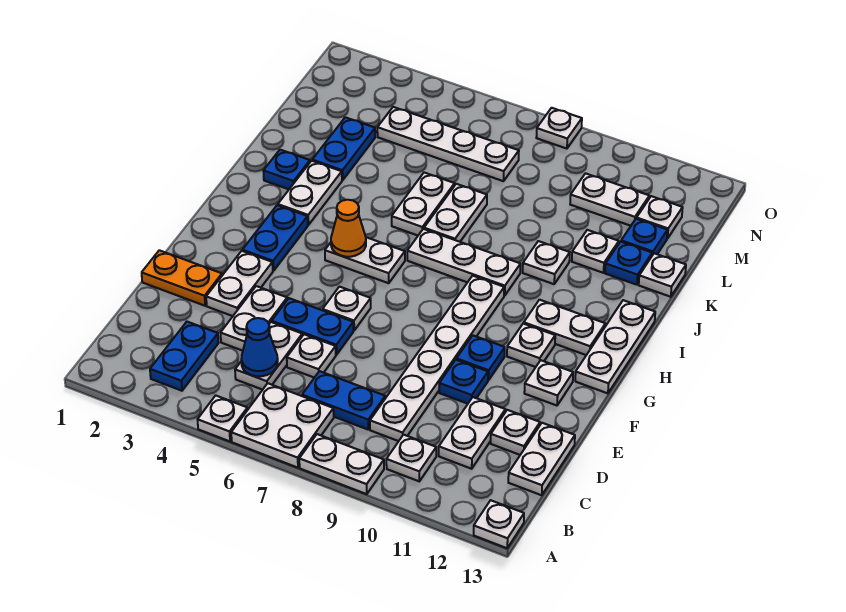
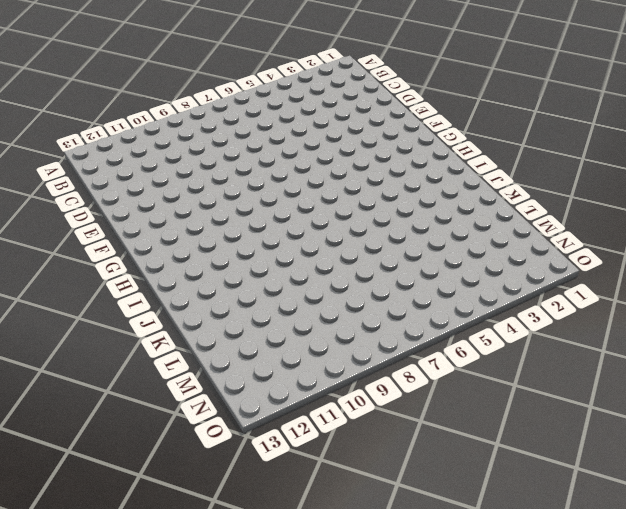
none -> white 1x1 plate [198,395,248,441]
none -> white 2x2 plate [231,383,334,468]
none -> white 1x2 plate [299,434,384,494]
none -> white 1x1 plate [474,500,524,548]

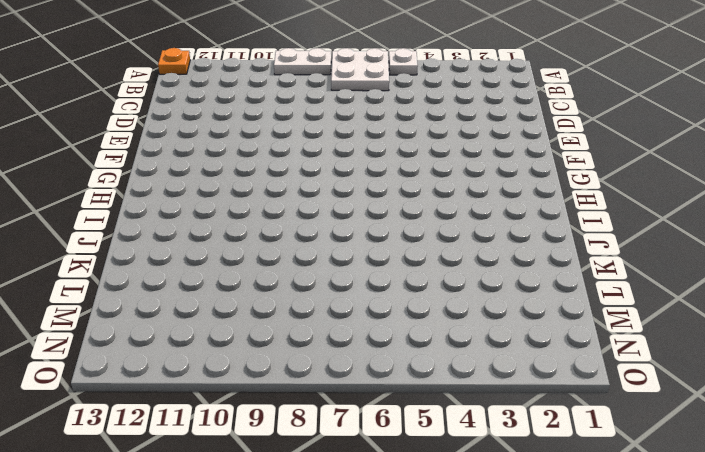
orange 1x1 plate [158,48,190,74] -> white 1x1 plate [474,500,524,548]
none -> blue 1x2 plate [150,322,219,391]
none -> white 1x1 plate [386,435,436,481]
none -> white 1x2 plate [235,322,302,390]
none -> blue 1x2 plate [302,371,385,429]

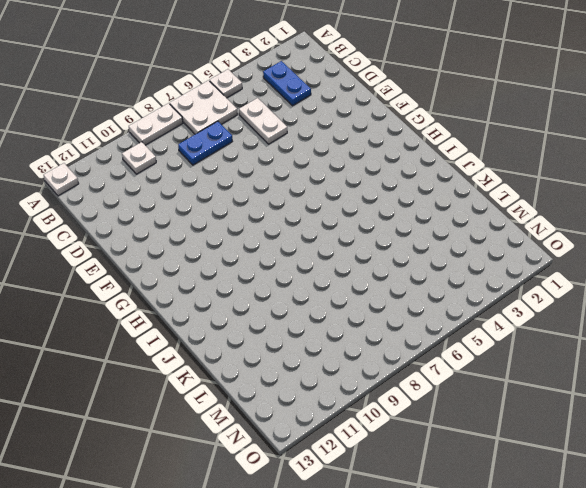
none -> white 1x6 plate [370,276,504,441]
none -> white 1x2 plate [439,397,505,469]
none -> white 1x2 plate [508,423,575,495]
none -> white 1x2 plate [221,286,287,351]

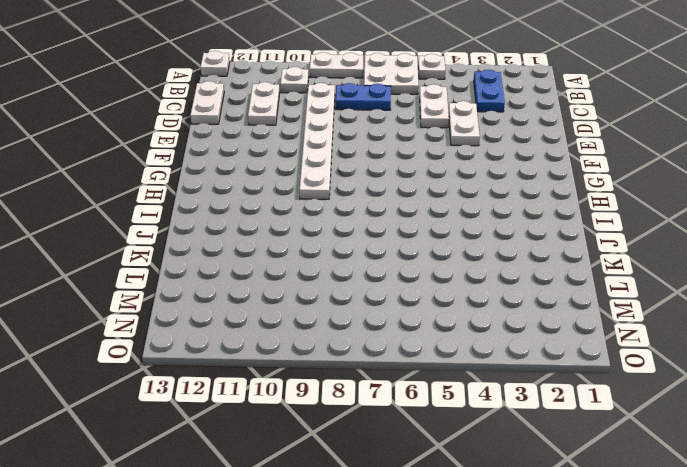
none -> white 1x1 plate [287,334,336,378]
none -> white 1x1 plate [491,410,540,455]
none -> orange 1x2 plate [142,250,222,306]
none -> white 1x2 plate [206,251,273,316]

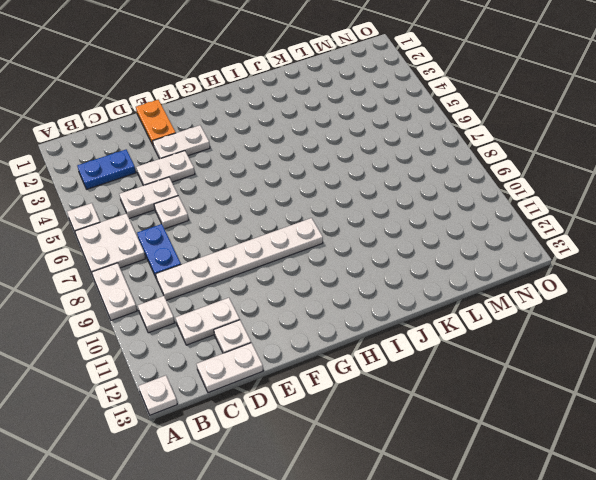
none -> blue 1x2 plate [272,298,353,355]
none -> blue 1x1 plate [439,360,488,404]
none -> white 1x1 plate [323,287,371,330]
none -> blue 1x1 plate [456,335,505,380]

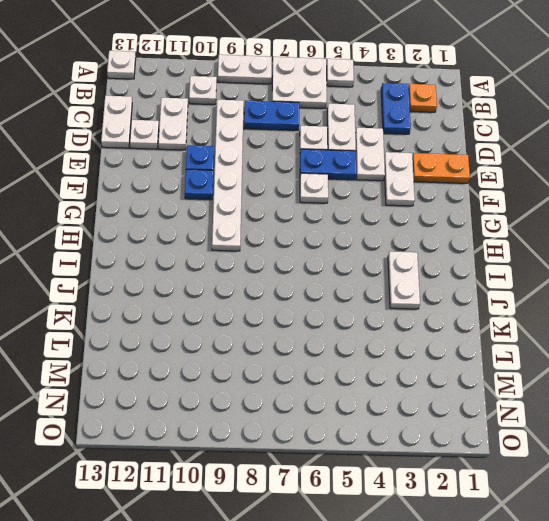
orange 1x1 plate [409,84,437,112] -> none
none -> white 1x1 plate [524,360,573,406]
none -> blue 1x2 plate [242,205,308,271]
none -> white 1x1 plate [507,323,555,367]
none -> white 1x3 plate [575,300,655,393]

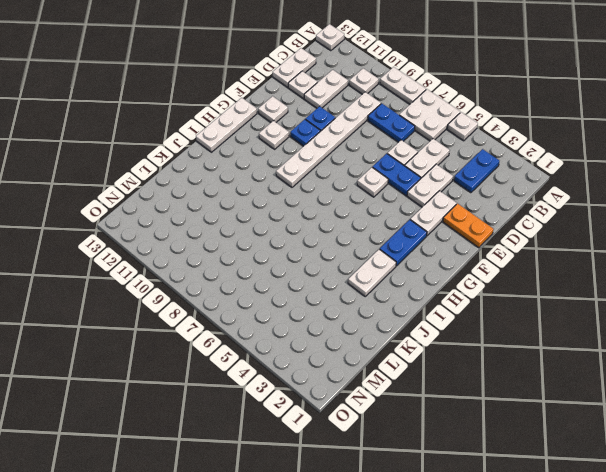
none -> white 1x2 plate [325,237,405,283]
none -> white 1x2 plate [524,300,605,355]
none -> white 1x3 plate [407,229,520,296]
none -> blue 1x1 plate [263,150,310,189]

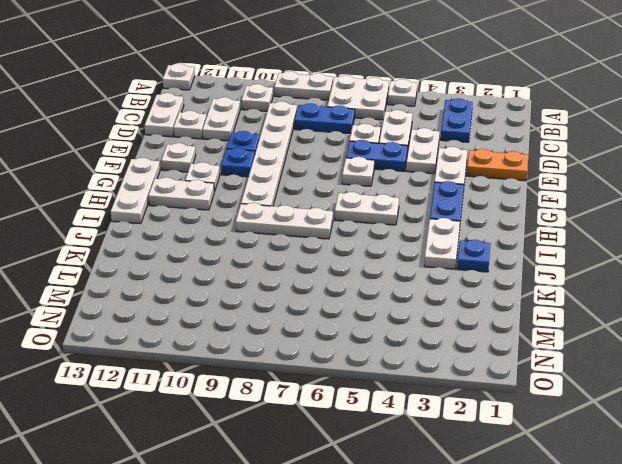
none -> white 1x2 plate [392,173,455,235]
none -> white 1x2 plate [424,184,487,242]
none -> white 1x1 plate [523,241,570,284]
none -> blue 1x2 plate [312,117,375,180]

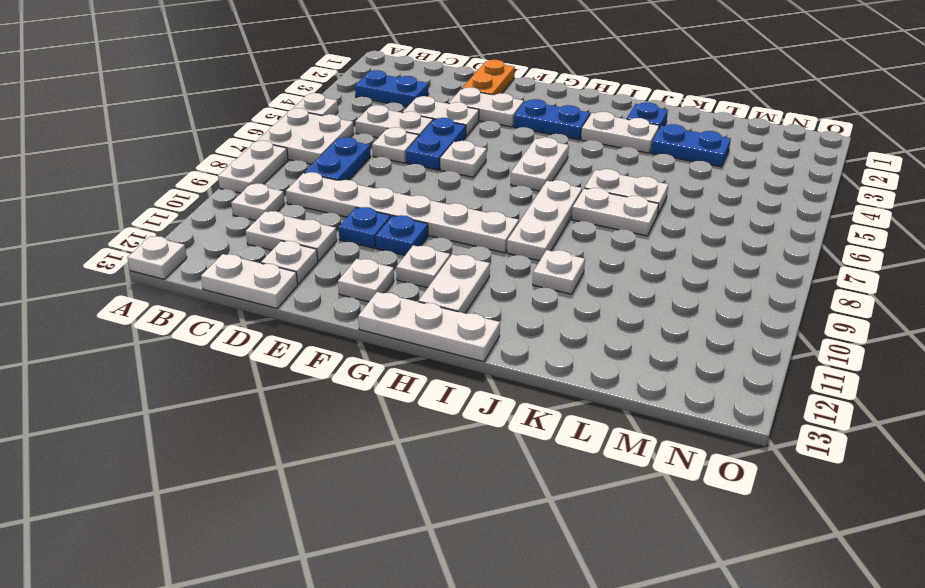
none -> white 1x1 plate [572,230,619,273]
none -> blue 1x1 plate [605,242,652,285]
none -> white 1x1 plate [639,253,686,297]
none -> blue 1x1 plate [621,219,668,255]

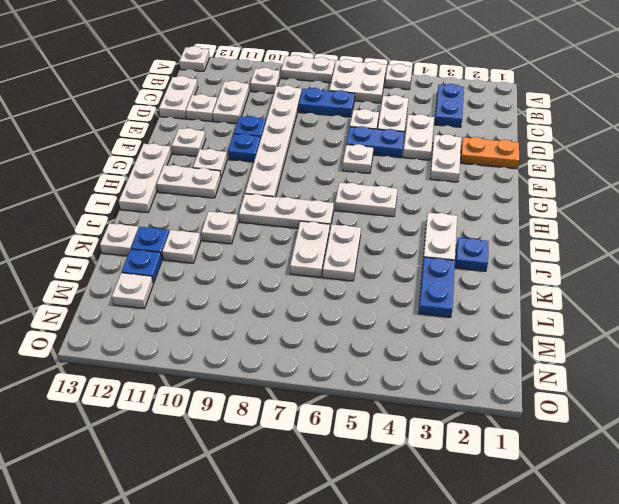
none -> blue 1x2 plate [242,205,308,271]
none -> white 1x4 plate [377,107,519,181]
none -> white 1x2 plate [570,173,649,226]
none -> white 1x1 plate [536,108,582,149]

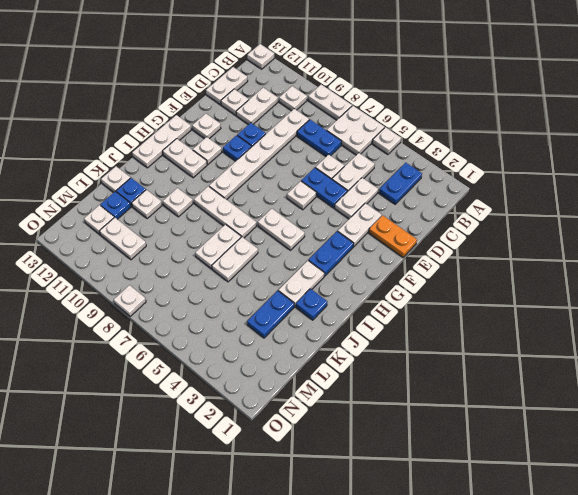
none -> white 1x4 plate [377,107,519,181]
none -> blue 1x1 cone [241,318,278,376]
none -> orange 1x1 cone [331,200,366,257]

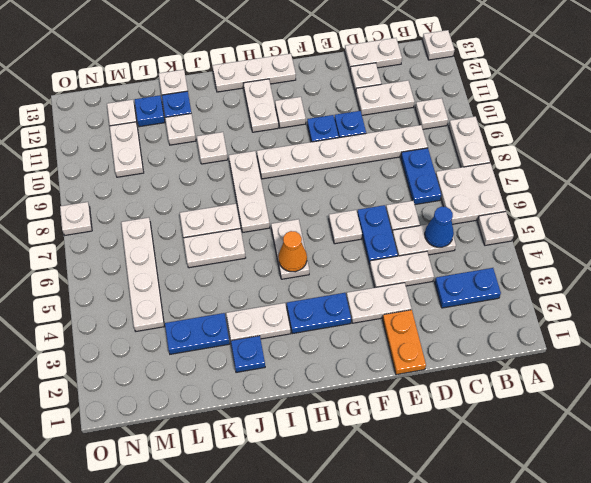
none -> white 1x1 plate [524,360,573,406]

